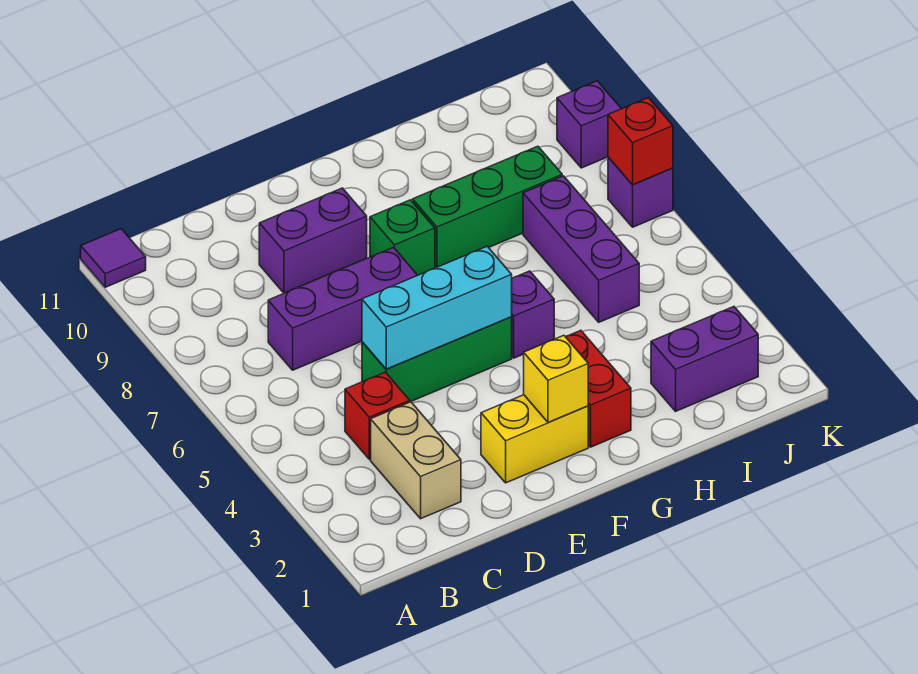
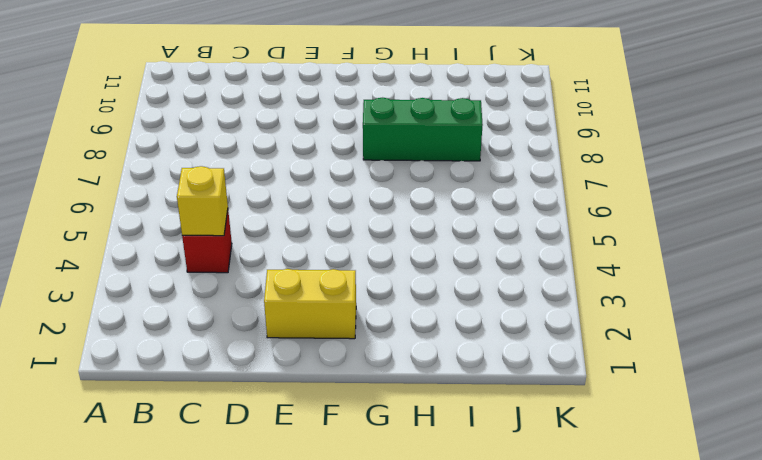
yellow 1x1 brick [177,166,228,236] -> yellow 1x1 brick moved to [524,335,588,422]
none -> purple 1x1 tile [81,229,146,287]
none -> tan 1x2 brick [371,402,461,519]
none -> purple 1x3 brick [268,248,418,370]

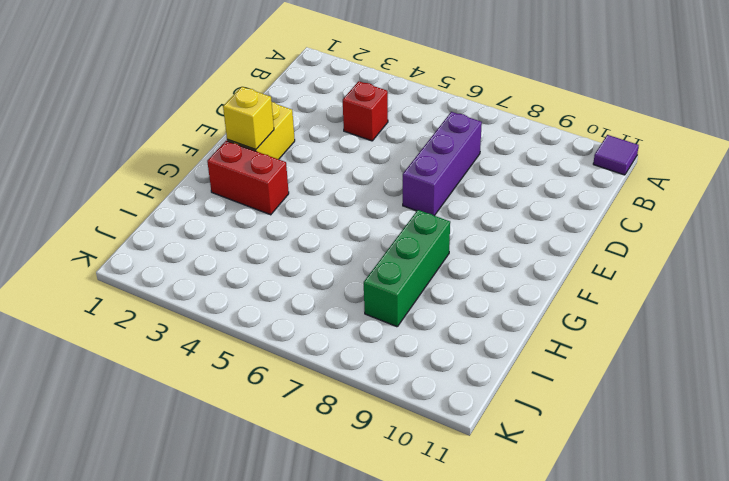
none -> tan 1x2 brick [371,402,461,519]
none -> green 1x3 brick [362,317,512,402]
none -> purple 1x2 brick [259,188,367,293]

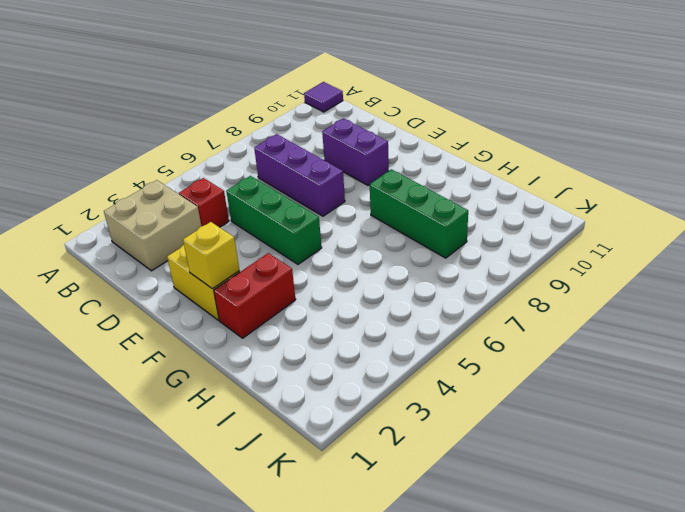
tan 2x2 brick [104,180,202,271] -> tan 1x2 brick [371,402,461,519]
none -> green 1x1 brick [370,200,435,275]
none -> purple 1x1 brick [512,271,554,358]
none -> purple 1x2 brick [651,307,758,411]

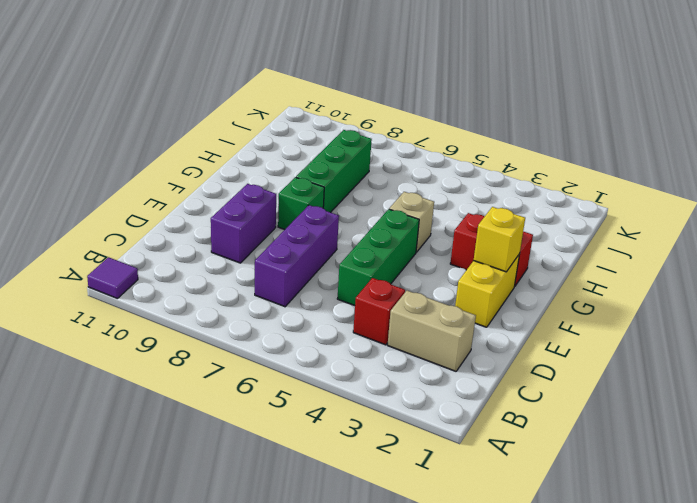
tan 1x1 brick [389,192,434,252] -> purple 1x1 brick [512,271,554,358]
none -> purple 1x2 brick [651,307,758,411]
none -> purple 1x3 brick [523,176,639,322]
none -> purple 1x1 brick [608,157,673,227]

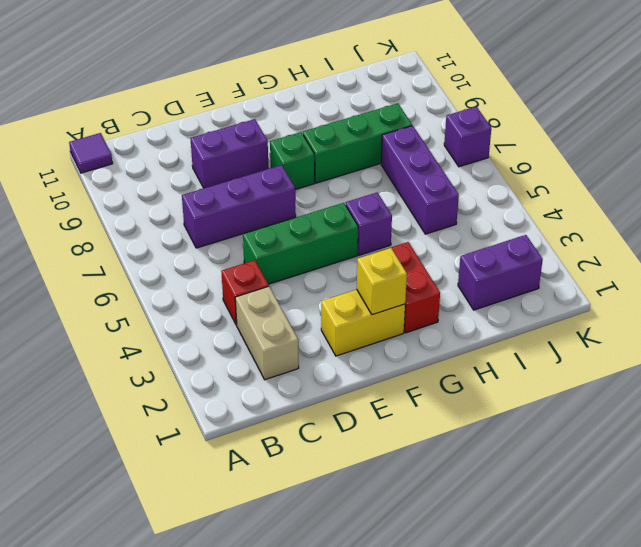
none -> purple 1x1 brick [557,81,621,168]
none -> cyan 1x3 brick [362,246,512,369]
none -> red 1x1 brick [608,98,673,185]

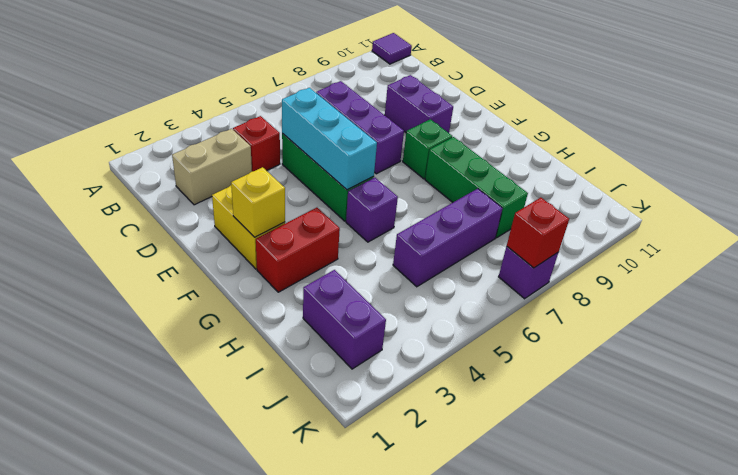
none -> purple 1x1 brick [557,81,621,168]

